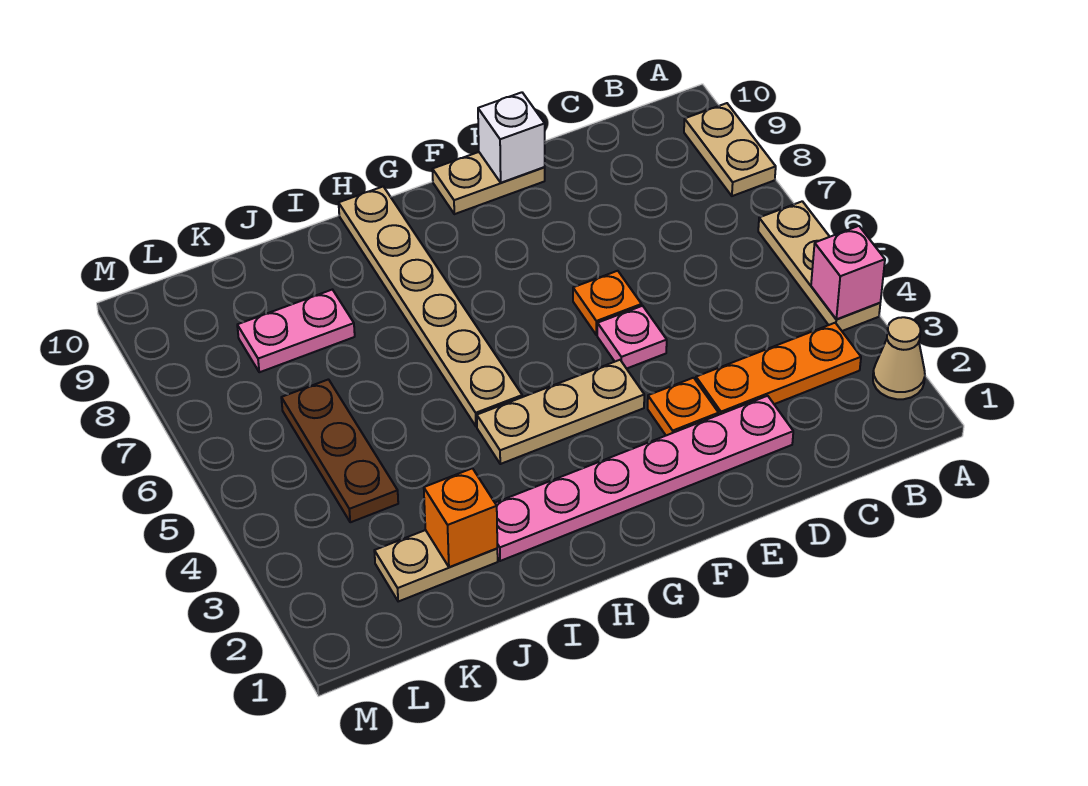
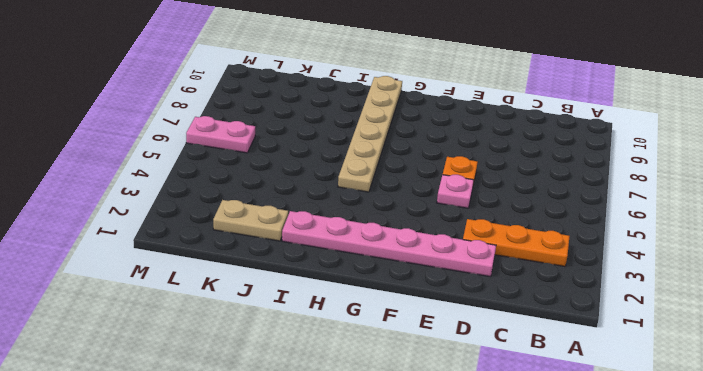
pink 1x2 plate [186,116,255,153] -> pink 1x2 plate moved to [237,290,355,372]
none -> tan 1x1 cone [873,317,925,399]
none -> tan 1x3 plate [758,201,880,331]
none -> tan 1x2 plate [684,103,776,196]

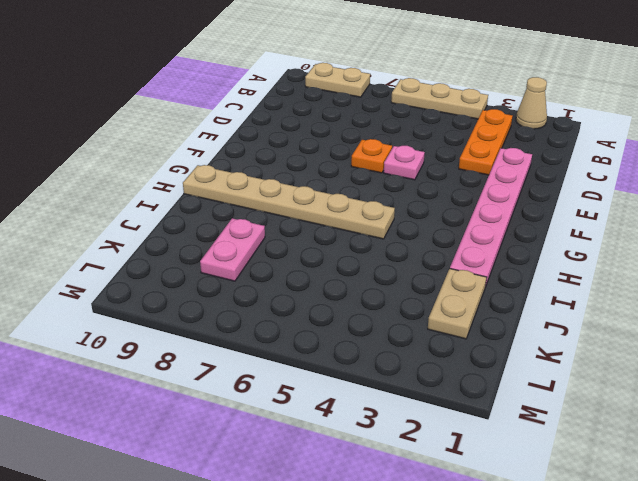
none -> orange 1x1 plate [648,378,719,435]
none -> tan 1x2 plate [432,152,545,214]
none -> tan 1x3 plate [477,360,644,464]

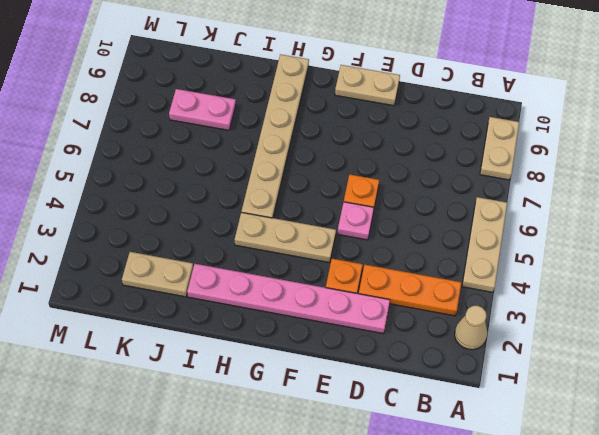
none -> brown 1x3 plate [281,379,398,522]
none -> pink 1x1 brick [811,226,885,320]
none -> white 1x1 brick [478,92,545,183]

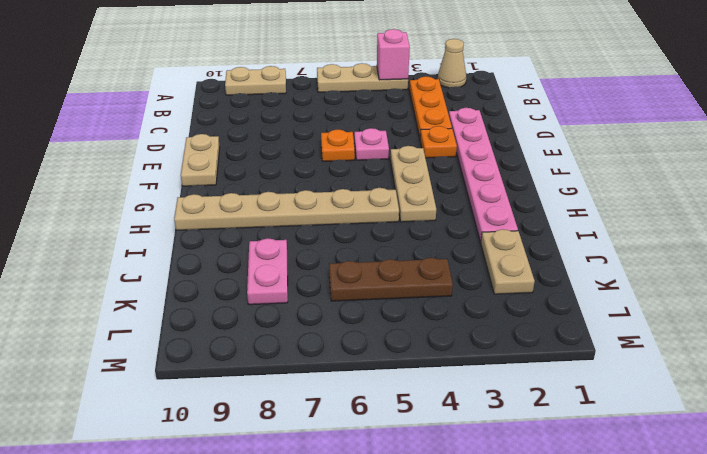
none -> white 1x1 brick [478,92,545,183]
none -> orange 1x1 brick [424,468,497,567]

